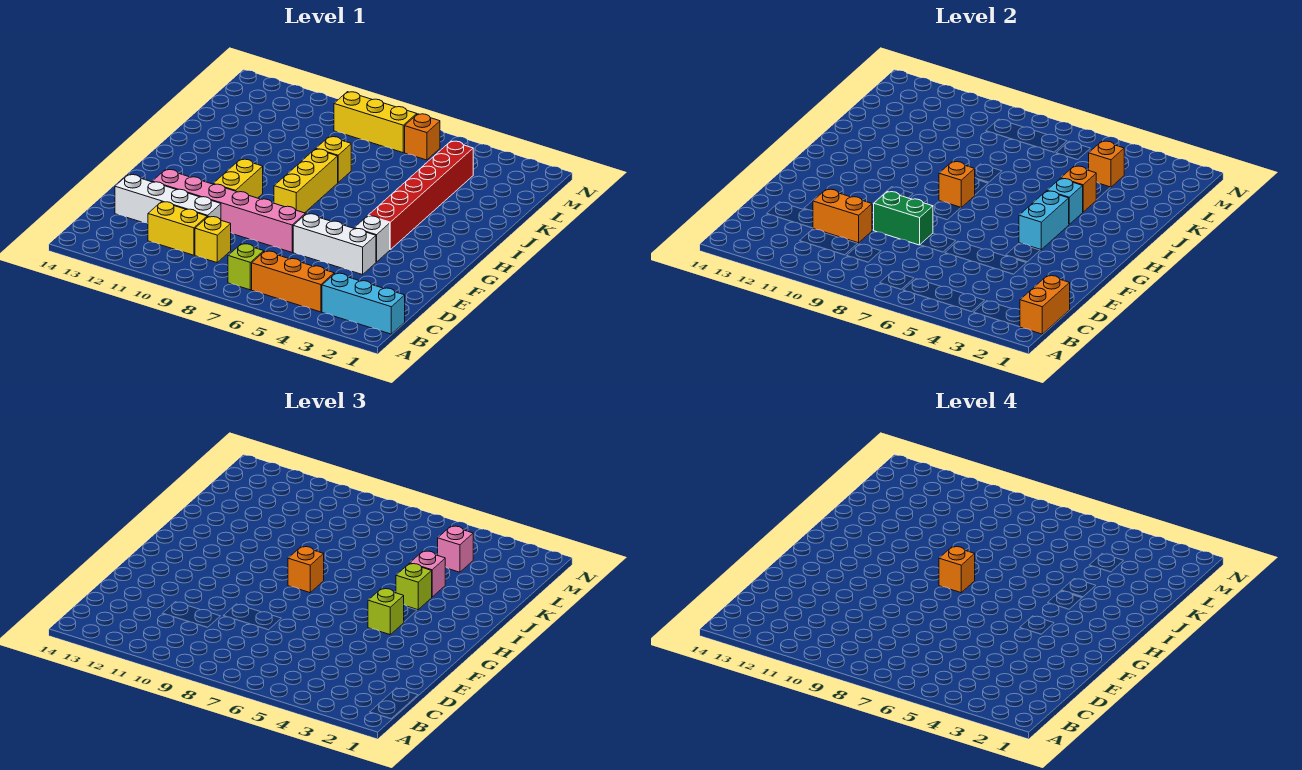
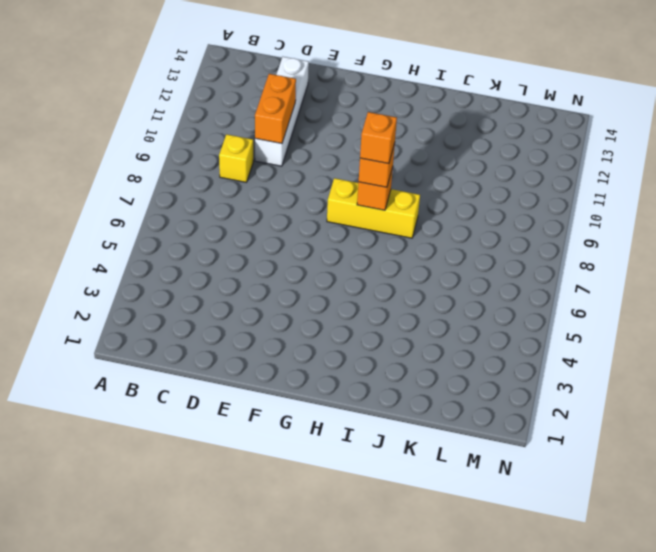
none -> cyan 1x3 brick [322,273,405,334]
none -> orange 1x3 brick [252,251,334,312]
none -> lime 1x1 brick [228,244,264,290]

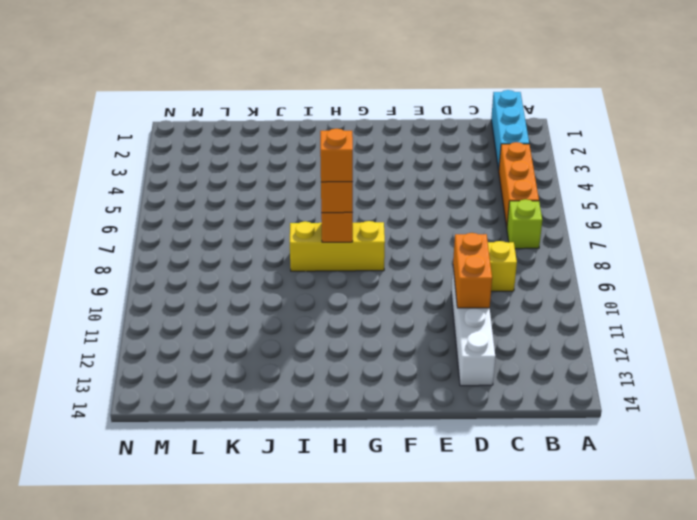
none -> yellow 1x2 brick [148,202,207,255]
none -> white 1x3 brick [293,214,376,275]
none -> pink 1x6 brick [152,169,305,252]

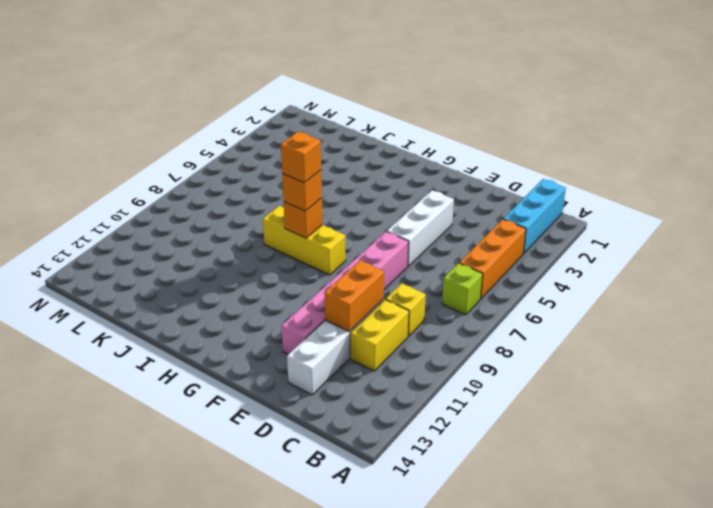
none -> white 1x1 brick [354,216,390,262]
none -> yellow 1x2 brick [214,159,263,198]
none -> red 1x6 brick [368,141,473,249]

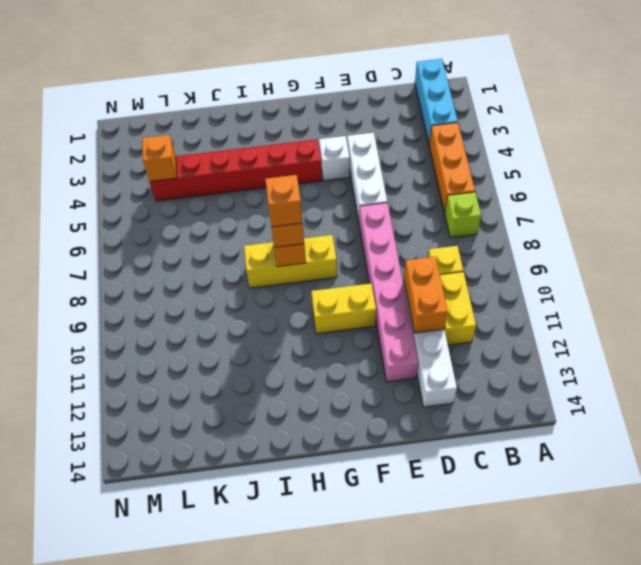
none -> yellow 1x1 brick [316,137,351,182]
none -> orange 1x1 brick [405,114,440,160]
none -> yellow 1x3 brick [334,92,417,153]

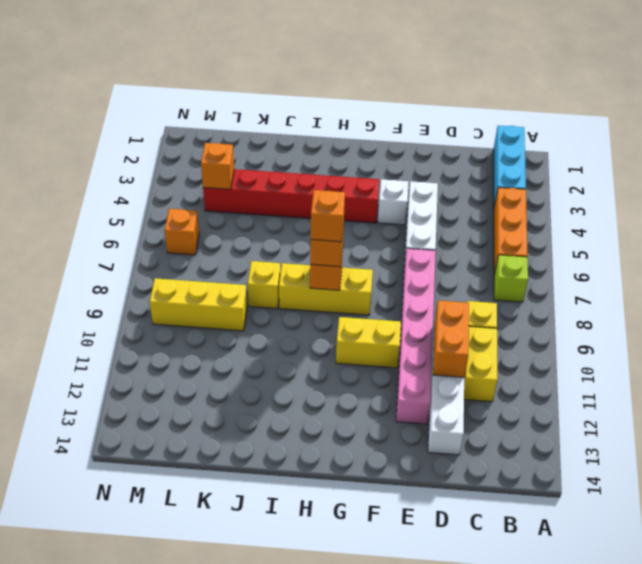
yellow 1x3 brick [150,278,247,331] -> yellow 1x3 brick turned to [334,92,417,153]
none -> orange 1x2 brick [1020,276,1070,334]
none -> green 1x2 brick [874,192,933,245]
none -> cyan 1x2 brick [1019,191,1069,249]

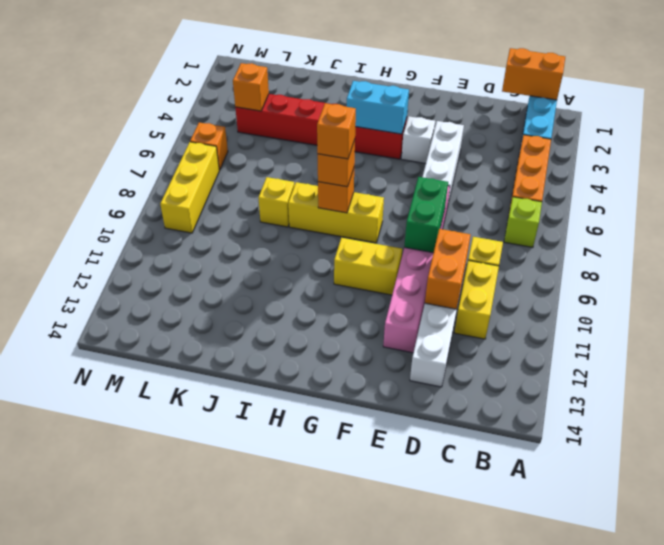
none -> cyan 1x1 brick [1047,178,1083,224]
none -> orange 1x1 brick [1061,166,1096,212]
none -> lime 1x1 brick [368,589,404,634]

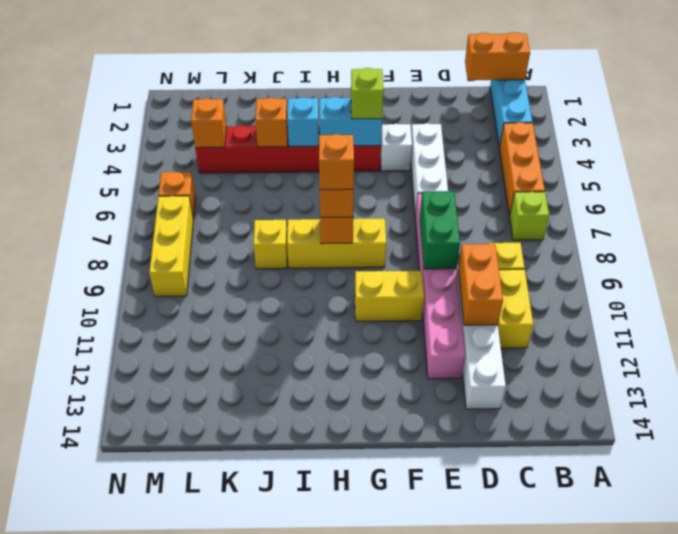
none -> lime 1x1 brick [396,563,432,610]
none -> pink 1x1 brick [410,551,445,597]
none -> pink 1x1 brick [438,526,473,572]

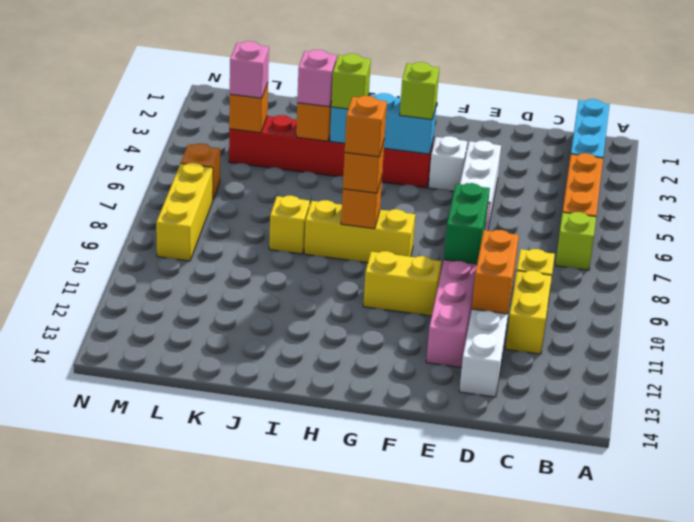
none -> orange 1x2 brick [1020,276,1070,334]

